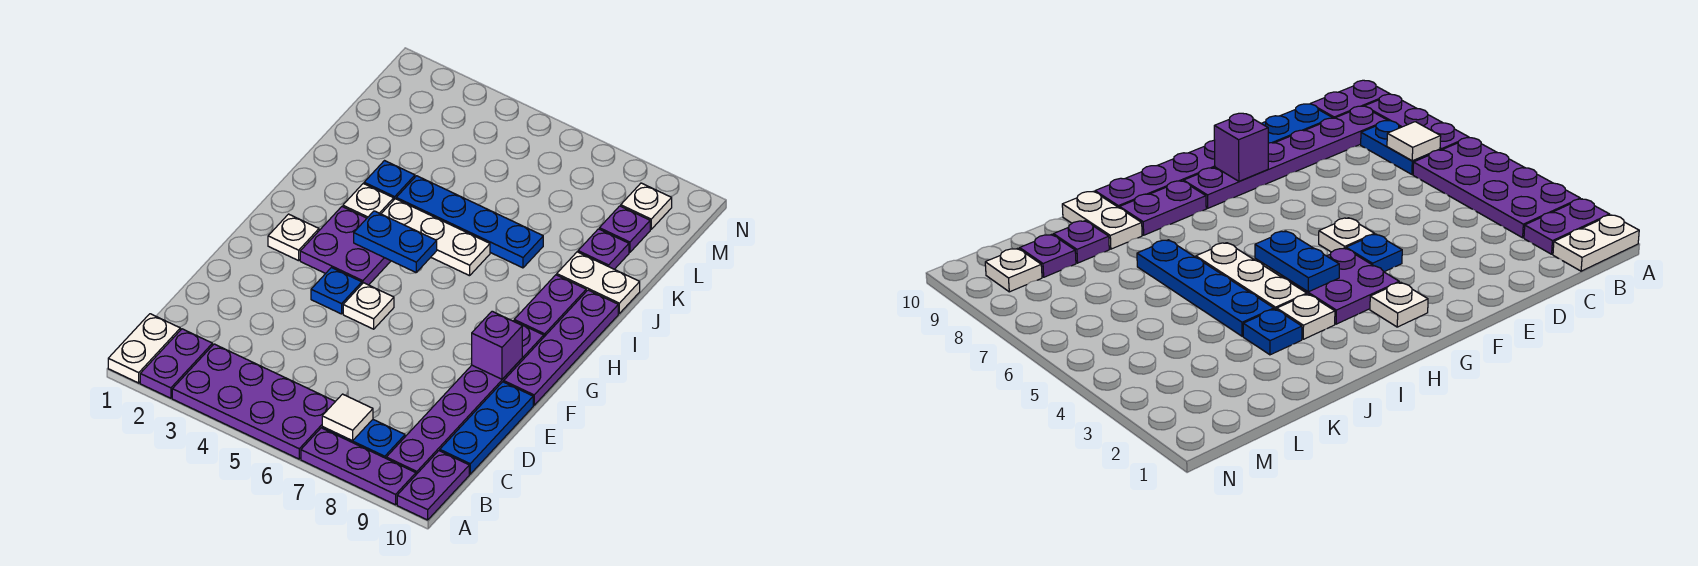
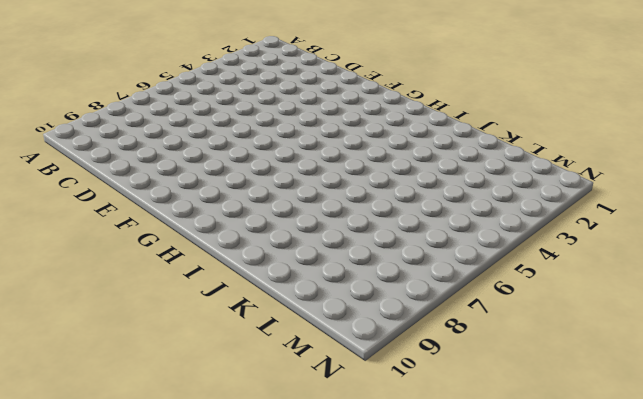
none -> white 1x2 plate [108,314,180,383]
none -> purple 1x2 plate [140,329,212,398]
none -> purple 2x4 plate [172,344,335,459]

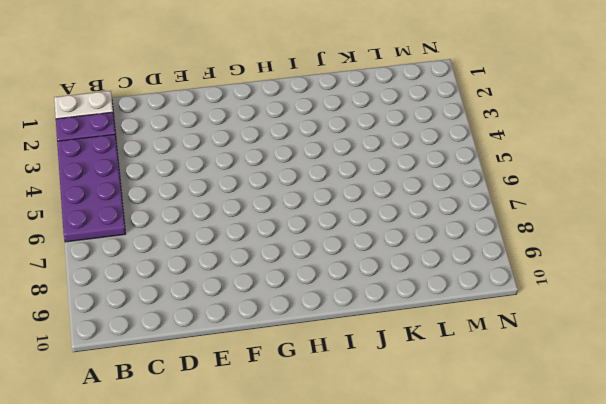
none -> purple 1x3 plate [301,428,416,505]
none -> purple 1x2 plate [397,451,469,520]
none -> blue 1x2 plate [322,420,405,458]

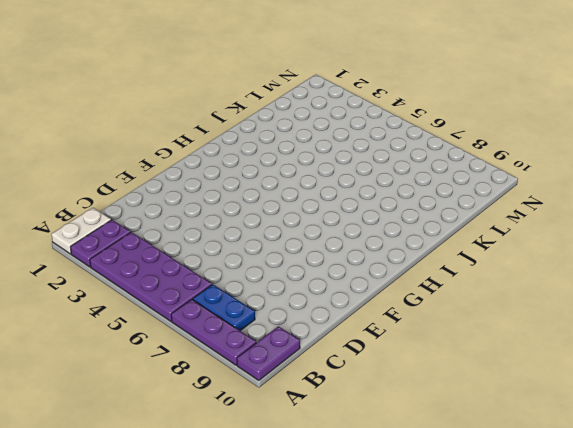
none -> purple 1x6 plate [386,321,544,474]
none -> blue 1x3 plate [440,382,533,474]
none -> blue 1x1 plate [311,268,362,314]

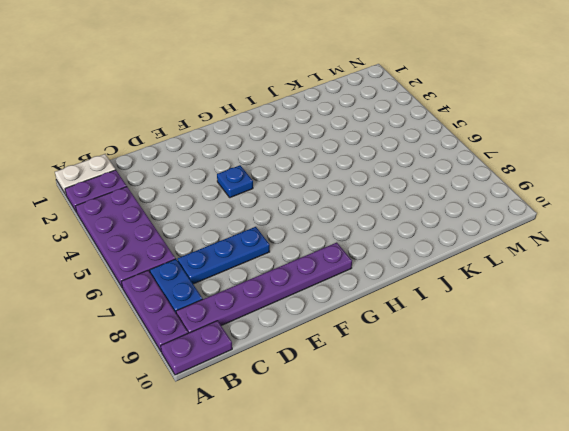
blue 1x3 plate [177,227,270,284] -> blue 1x3 plate moved to [440,382,533,474]
none -> white 1x1 plate [343,283,394,329]
none -> purple 1x4 plate [504,290,618,405]
none -> white 1x1 plate [268,214,319,261]

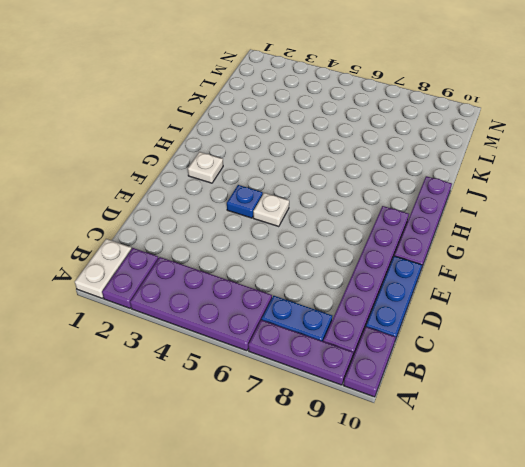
none -> purple 2x2 plate [300,207,391,285]
none -> purple 1x2 plate [514,275,586,337]
none -> white 1x1 plate [343,184,394,218]

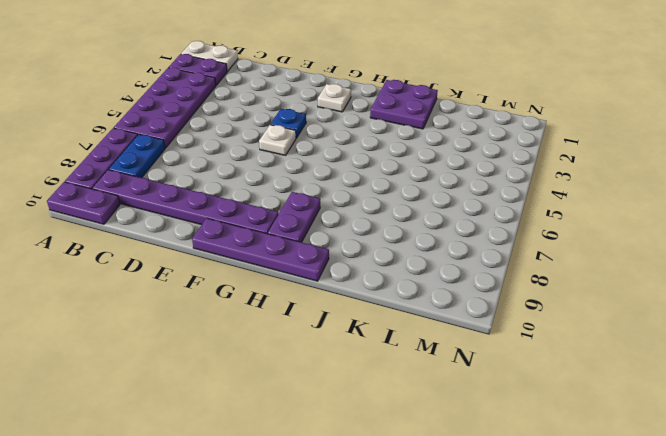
purple 1x2 plate [268,192,320,242] -> purple 1x2 plate turned to [514,275,586,337]
purple 2x2 plate [370,80,438,129] -> purple 2x2 plate moved to [300,207,391,285]
none -> blue 1x3 plate [440,382,533,474]
none -> white 1x1 plate [343,184,394,218]
none -> white 1x3 plate [381,199,490,276]

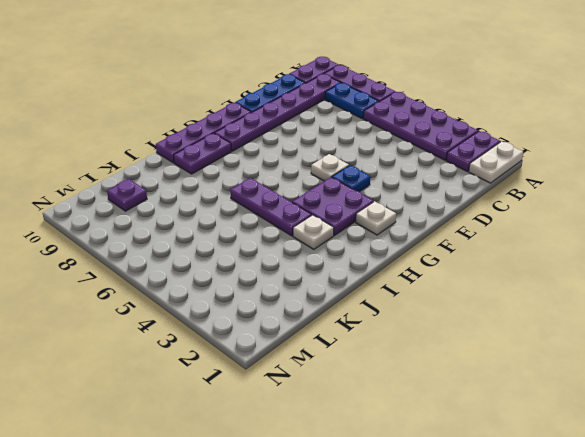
purple 1x3 plate [230,178,312,236] -> white 1x3 plate [381,199,490,276]
none -> blue 1x1 plate [364,161,415,199]
none -> blue 1x4 plate [396,176,543,268]
none -> white 1x2 plate [557,252,640,313]

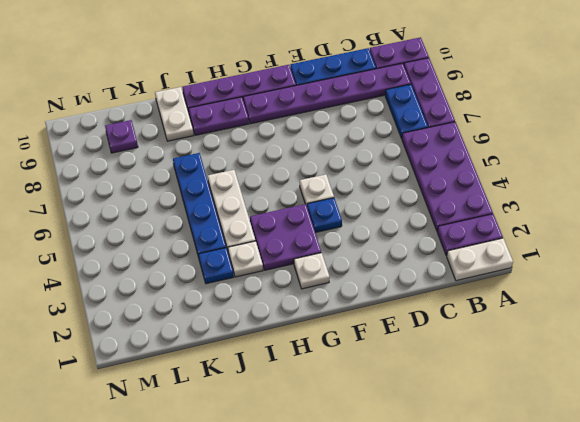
none -> purple 1x1 plate [578,229,629,269]
none -> white 1x1 plate [621,183,672,229]
none -> white 1x1 tile [322,394,373,441]

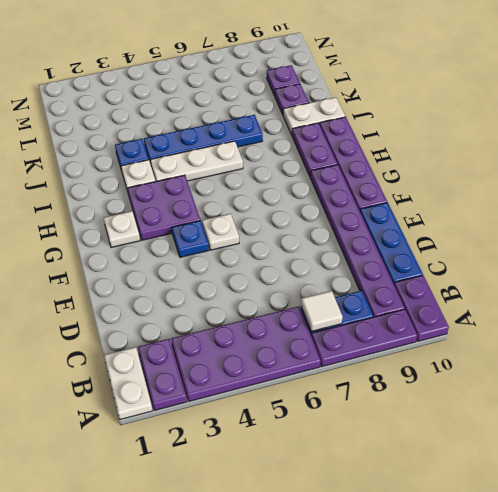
none -> white 1x1 plate [621,183,672,229]
none -> purple 1x1 brick [472,311,522,379]
none -> blue 1x2 plate [354,211,437,272]

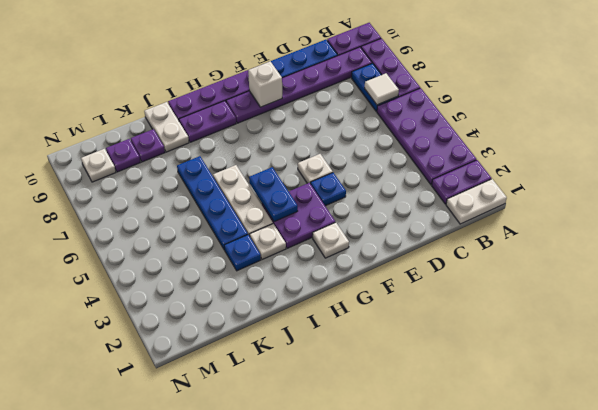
white 1x1 brick [248,61,282,107] -> purple 1x1 brick [472,311,522,379]

